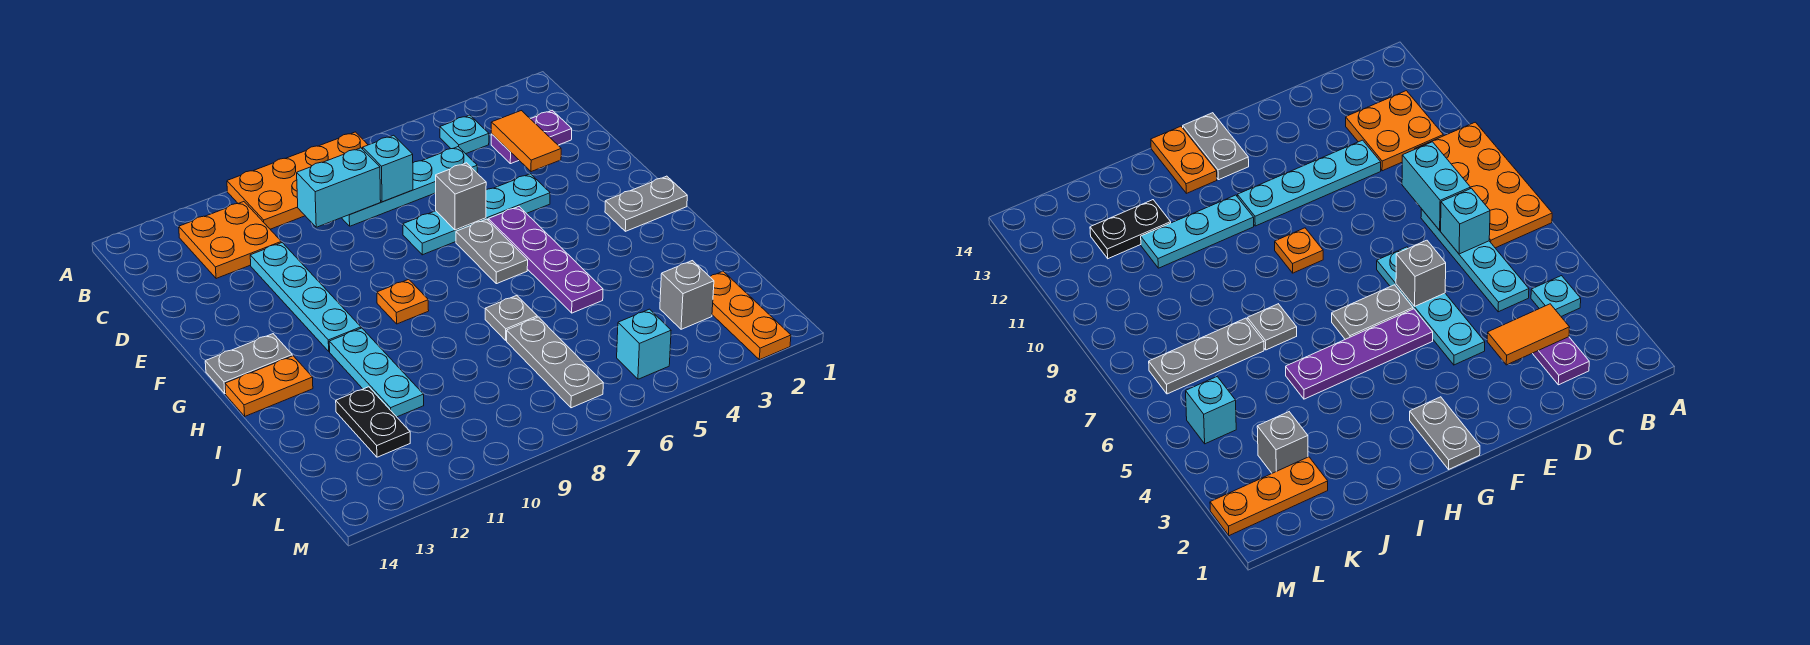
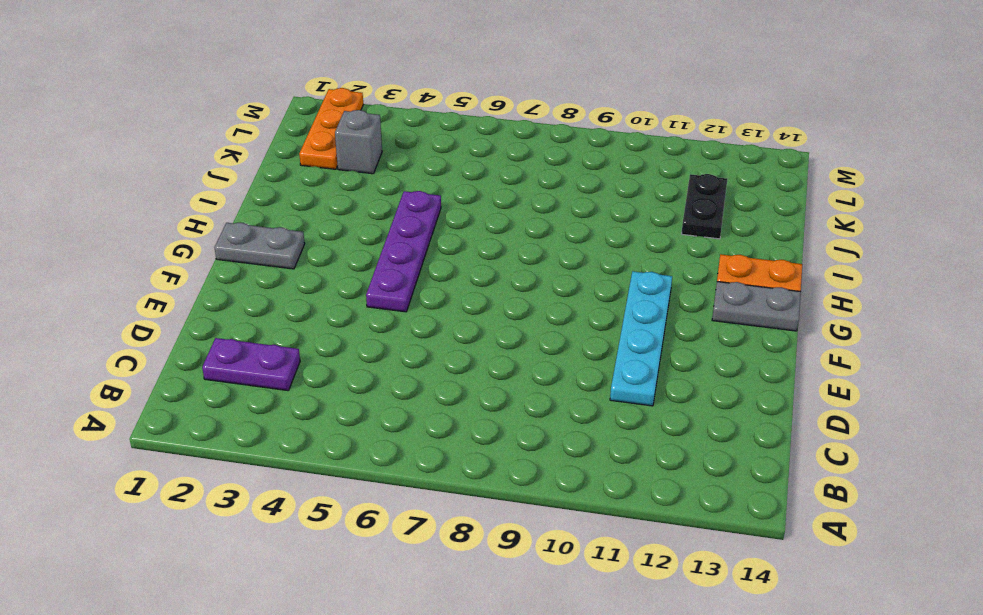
none -> orange 2x4 plate [227,132,368,229]
none -> cyan 1x1 plate [440,115,489,154]
none -> orange 2x2 plate [179,202,281,279]

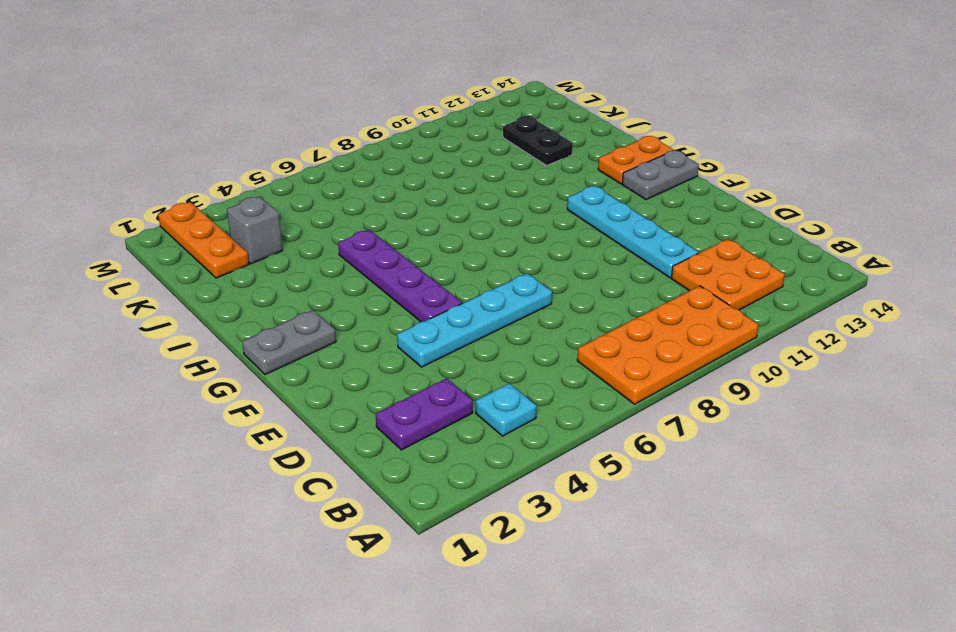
none -> cyan 1x4 plate [342,147,477,226]
none -> grey 1x2 plate [456,219,528,284]
none -> orange 1x1 plate [377,279,429,324]

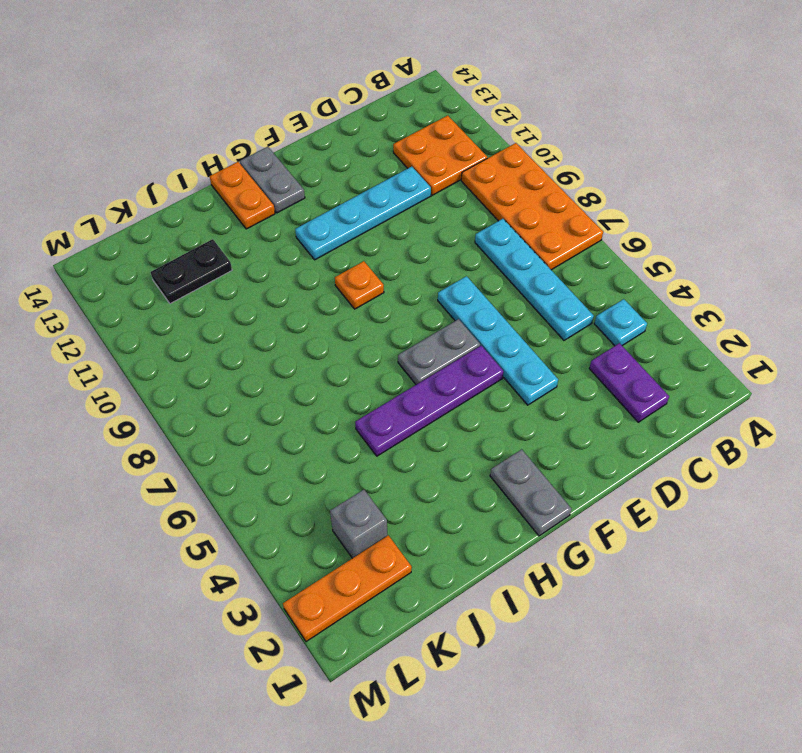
none -> cyan 1x3 plate [329,328,424,417]
none -> grey 1x1 plate [485,296,537,340]
none -> grey 1x3 plate [507,317,603,408]

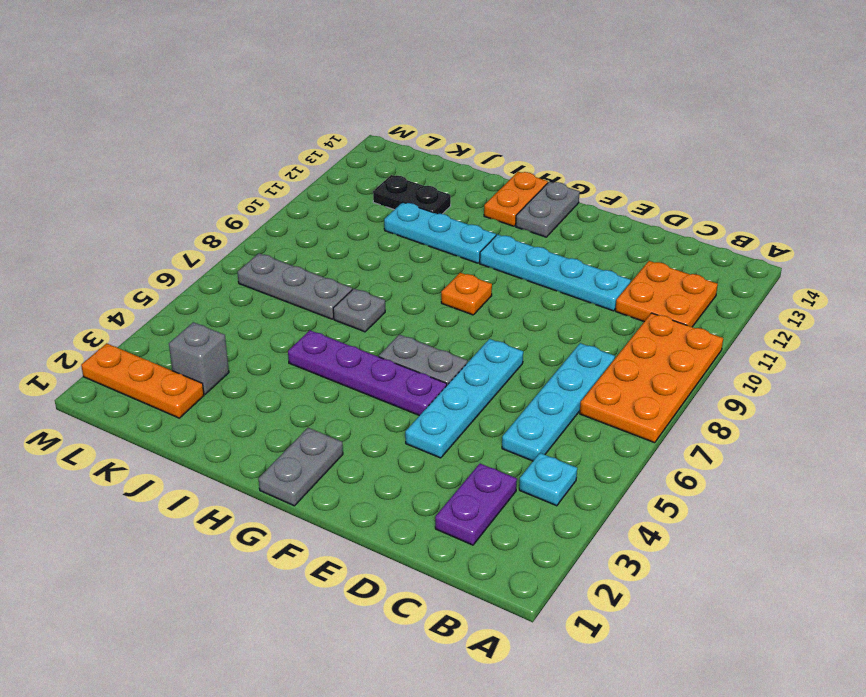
none -> cyan 1x1 brick [617,309,671,379]
none -> orange 1x2 tile [491,111,561,172]
none -> cyan 1x1 brick [363,135,413,202]

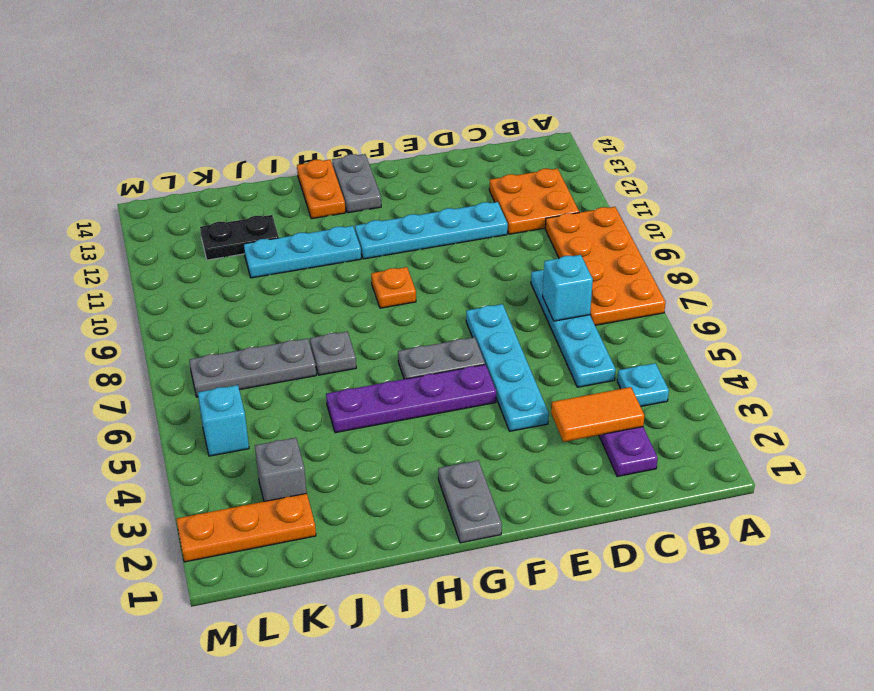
none -> cyan 1x2 brick [297,148,381,227]
none -> grey 1x1 brick [436,163,486,230]

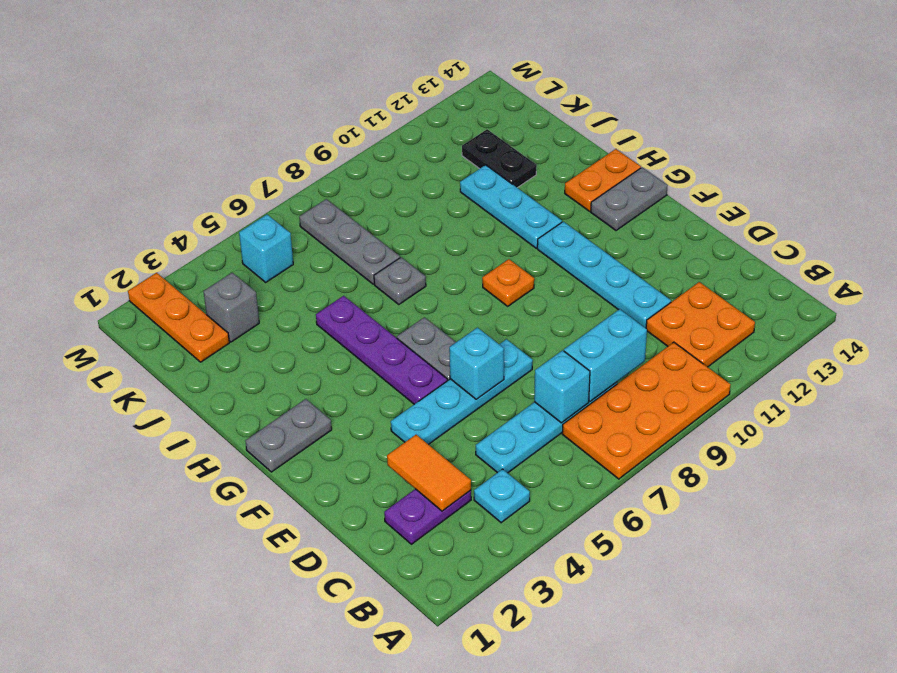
cyan 1x1 brick [449,328,504,399] -> grey 1x1 brick [436,163,486,230]

